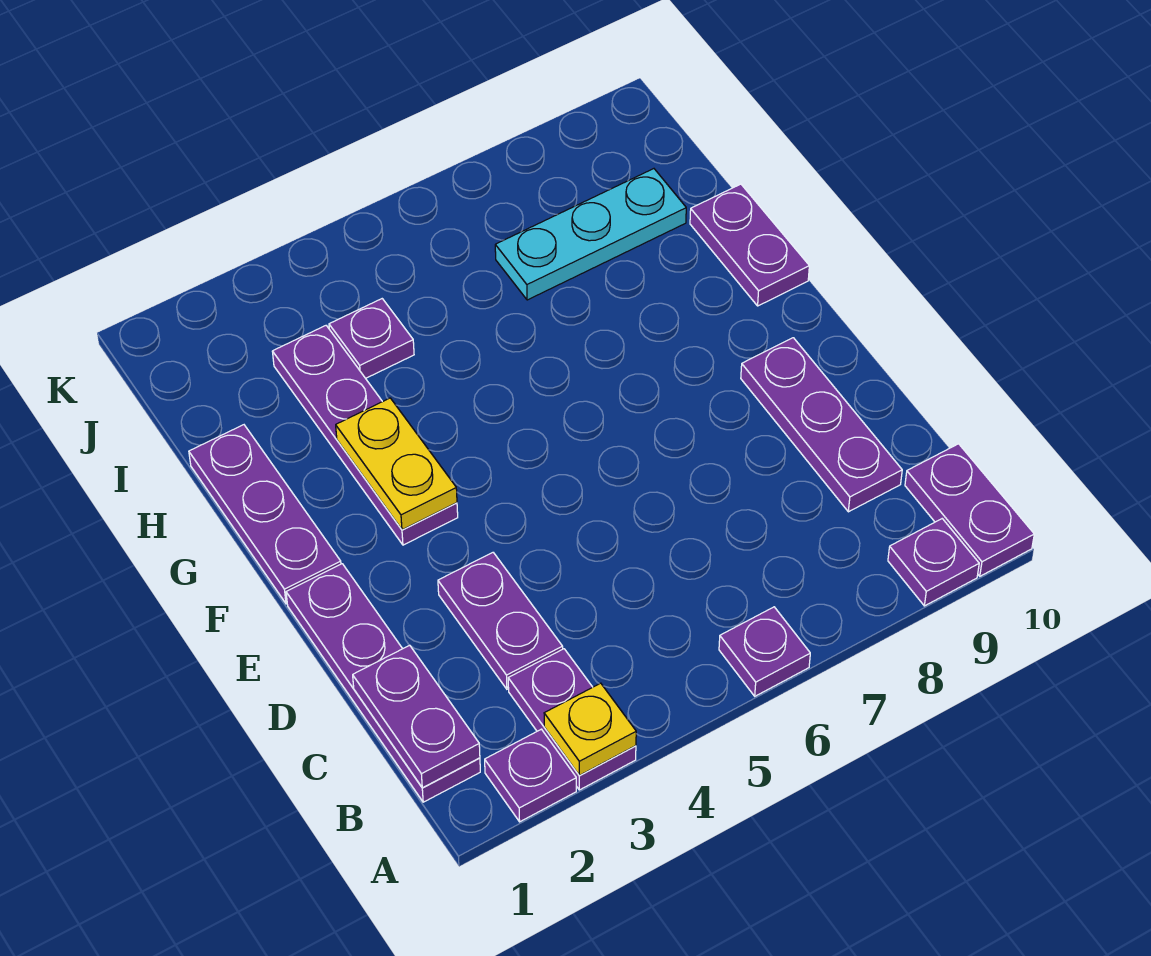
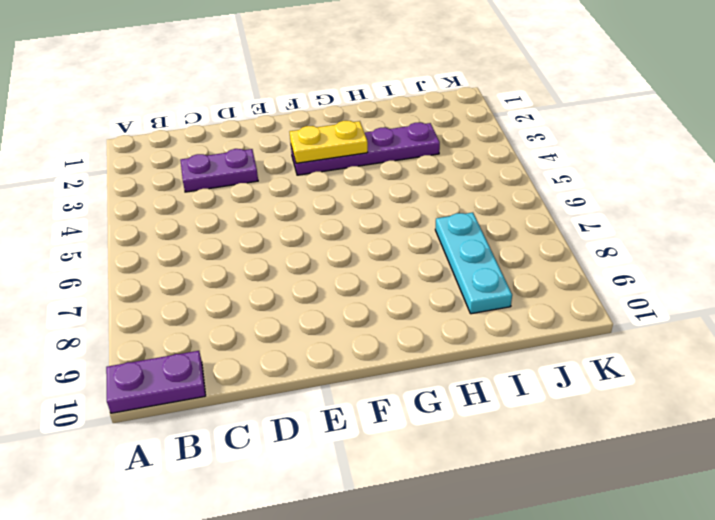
none -> purple 1x1 plate [485,729,576,822]
none -> purple 1x2 plate [508,649,636,790]
none -> purple 1x1 plate [719,607,810,696]

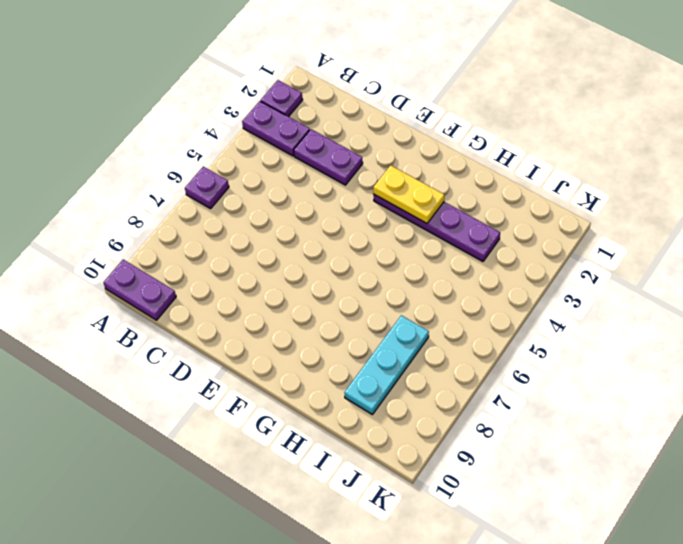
none -> purple 1x1 plate [888,519,979,606]
none -> purple 1x4 plate [286,564,480,802]
none -> purple 1x3 plate [741,338,902,512]

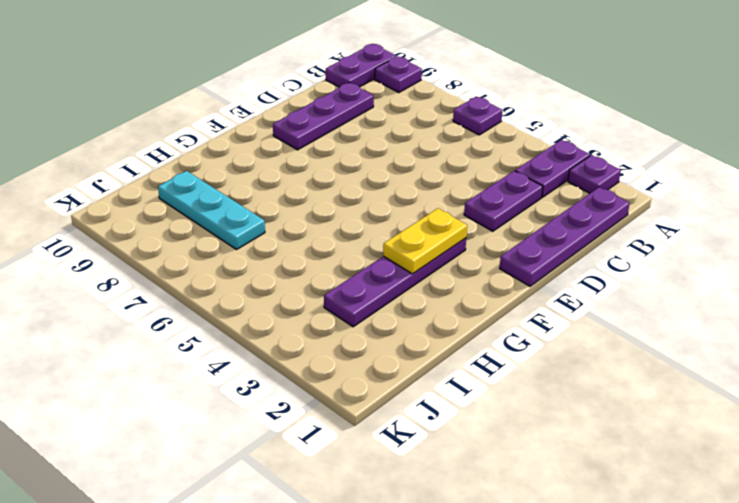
none -> purple 1x3 plate [189,425,341,604]
none -> purple 1x2 plate [690,184,809,306]
none -> purple 1x1 plate [329,299,414,378]

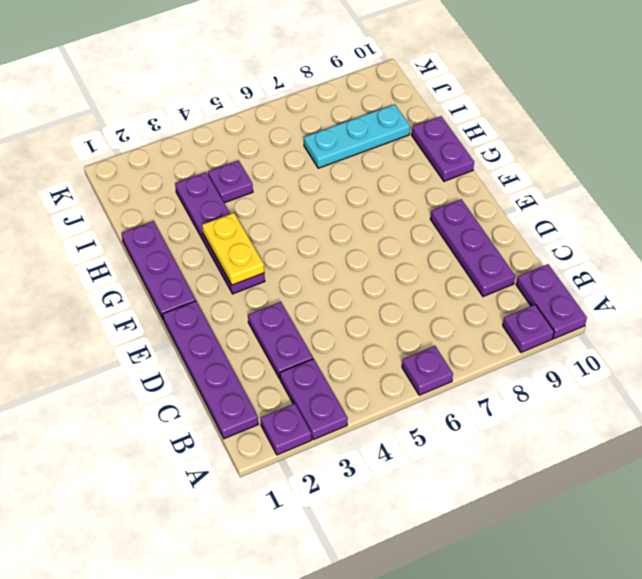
none -> yellow 1x1 plate [544,683,636,775]
none -> purple 1x2 plate [353,645,480,788]

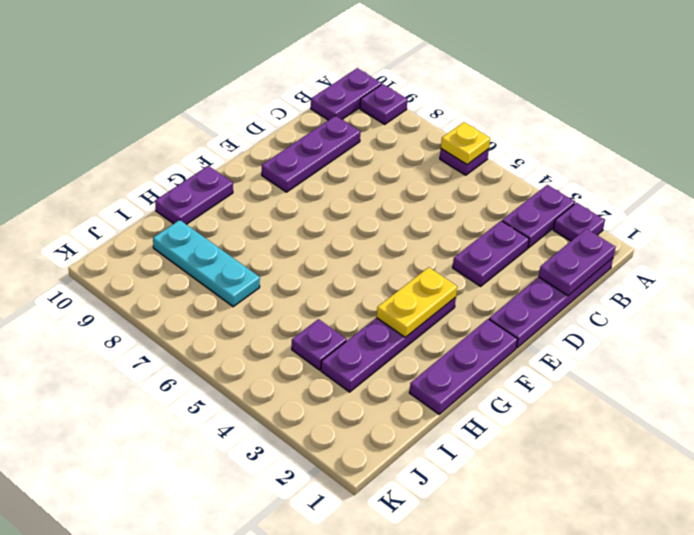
yellow 1x1 plate [441,122,490,164] -> yellow 1x1 plate moved to [544,683,636,775]

